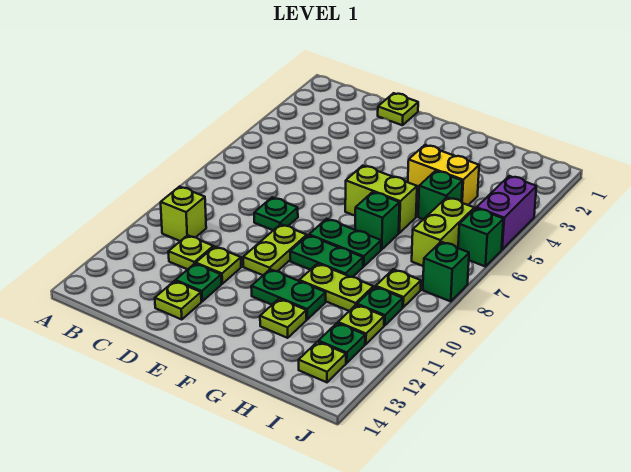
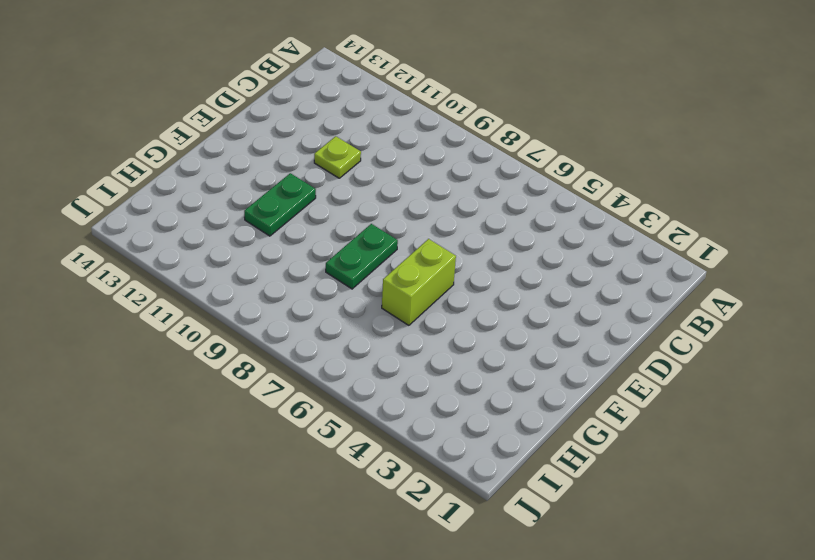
none -> lime 1x1 brick [161,186,206,241]
none -> lime 1x1 plate [168,235,213,269]
none -> lime 1x1 plate [378,93,418,125]

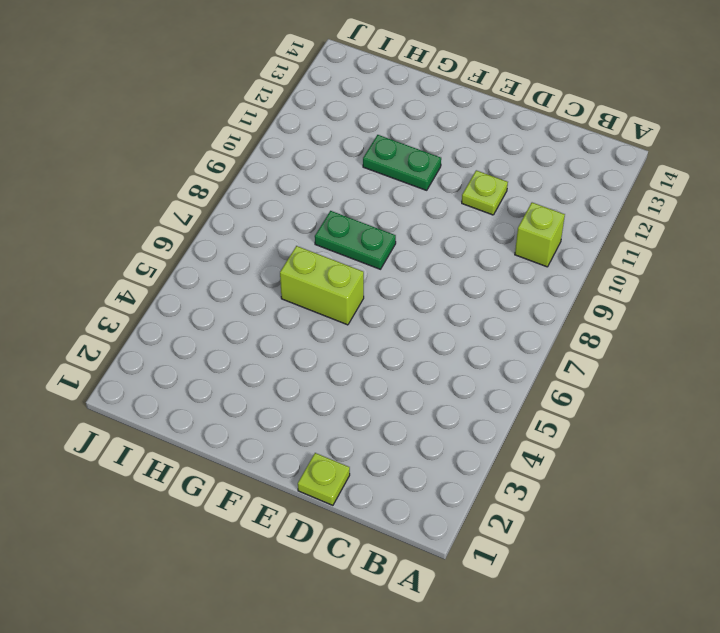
none -> lime 1x1 plate [168,235,213,269]
none -> green 1x1 plate [254,197,298,230]
none -> green 1x1 plate [175,264,221,301]

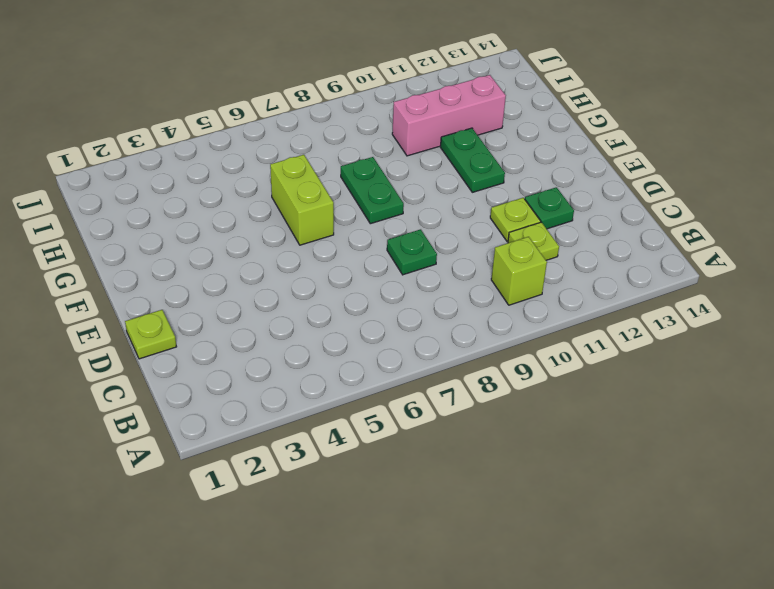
pink 1x3 brick [392,75,506,156] -> lime 1x2 plate [299,264,373,311]
none -> lime 1x1 plate [155,281,201,320]
none -> lime 1x2 plate [243,224,307,275]
none -> green 1x2 plate [290,235,363,277]

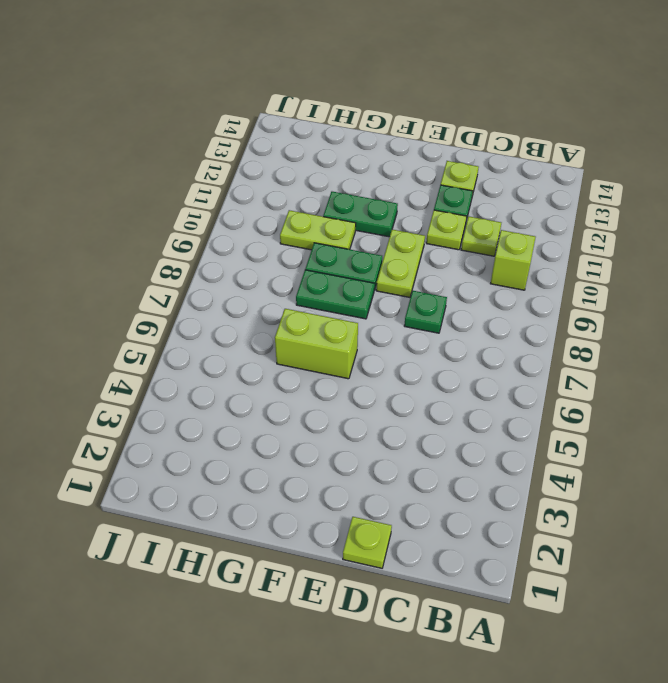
none -> yellow 1x2 brick [408,145,479,205]
none -> green 1x1 brick [355,192,400,250]
none -> lime 1x1 plate [260,299,306,338]

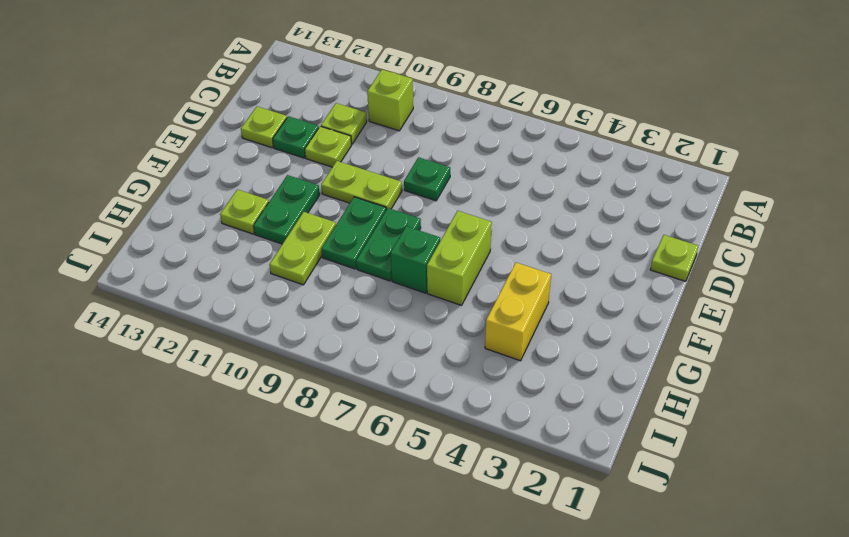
none -> green 1x1 brick [418,171,462,219]
none -> lime 1x2 brick [412,197,474,266]
none -> lime 1x1 plate [376,269,421,307]

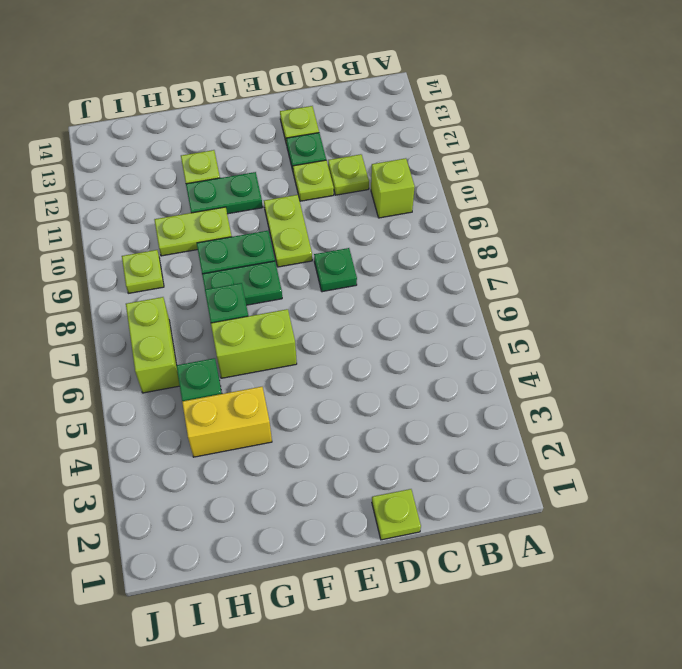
none -> green 1x1 plate [357,287,403,326]
none -> lime 1x1 plate [338,305,384,344]
none -> green 1x1 plate [318,323,365,363]

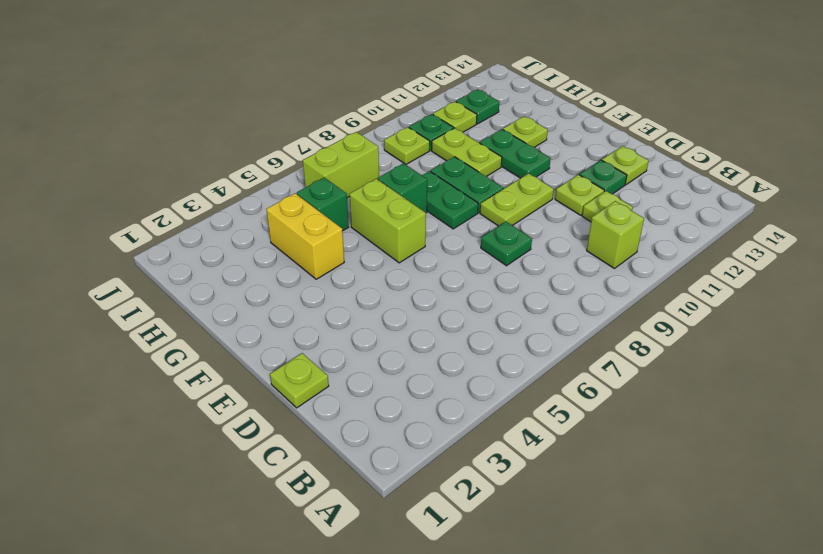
none -> lime 1x1 plate [299,342,346,382]
none -> purple 1x2 brick [477,176,536,249]
none -> green 1x1 brick [458,208,503,266]

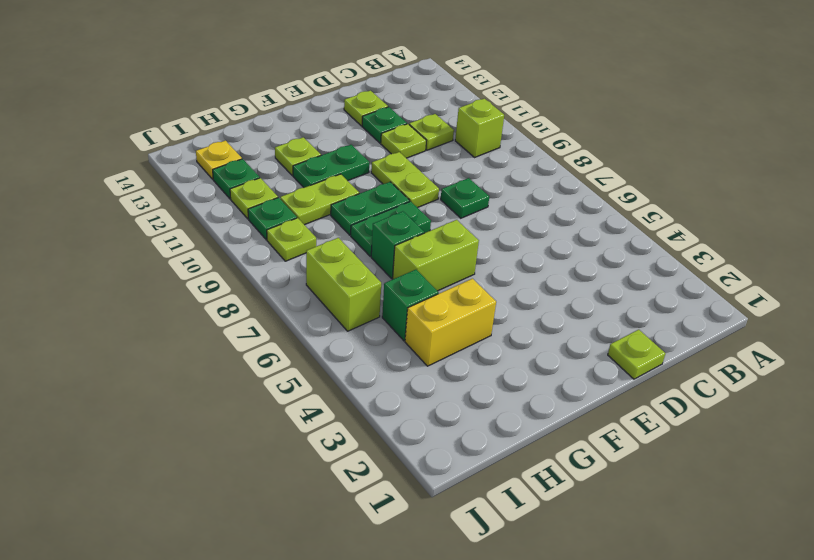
yellow 1x1 plate [196,140,242,179] -> lime 1x1 plate [299,342,346,382]
none -> purple 1x2 brick [477,176,536,249]
none -> green 1x1 brick [458,208,503,266]
none -> green 1x1 brick [423,242,469,301]

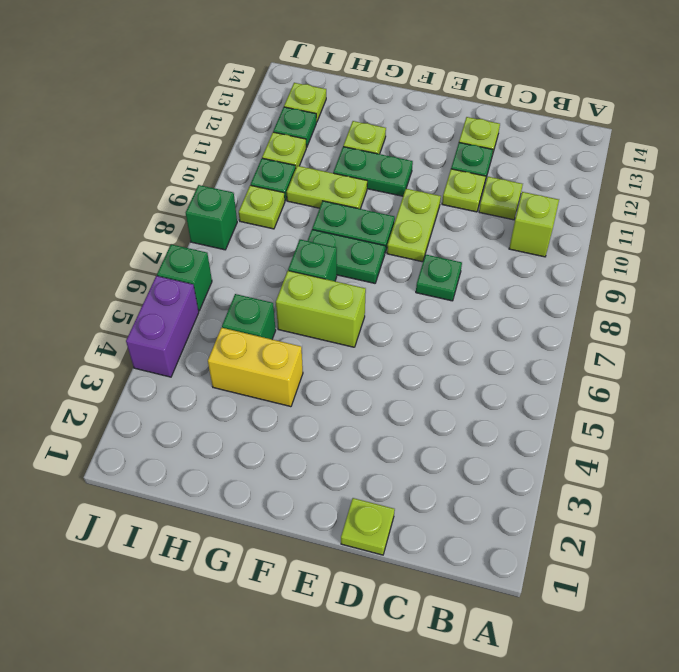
none -> lime 1x2 brick [412,197,474,266]

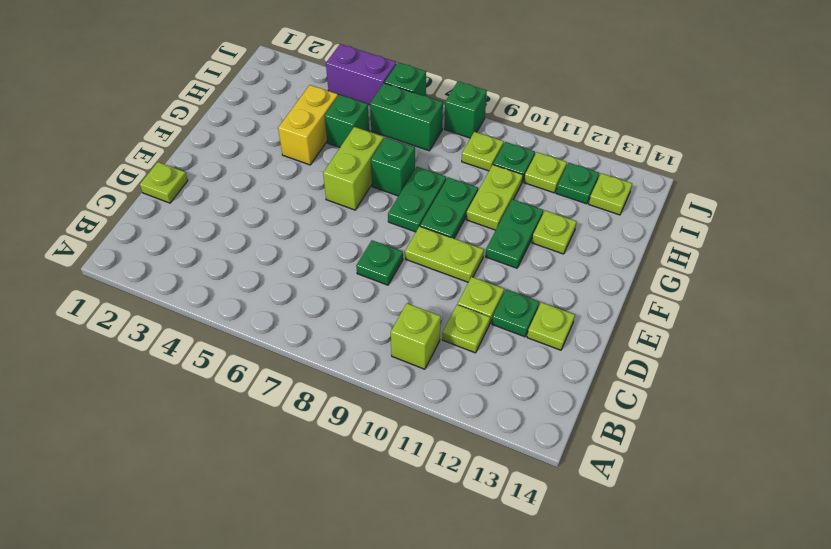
green 1x2 brick [370,83,443,151] -> lime 1x2 brick [412,197,474,266]

